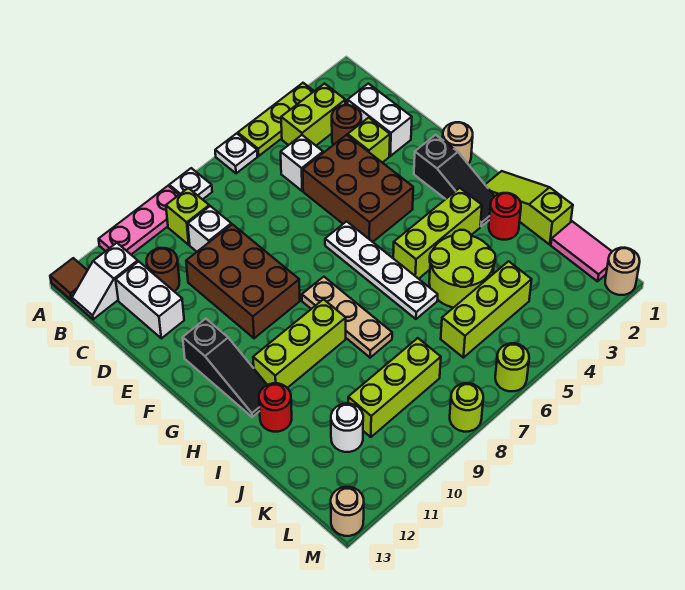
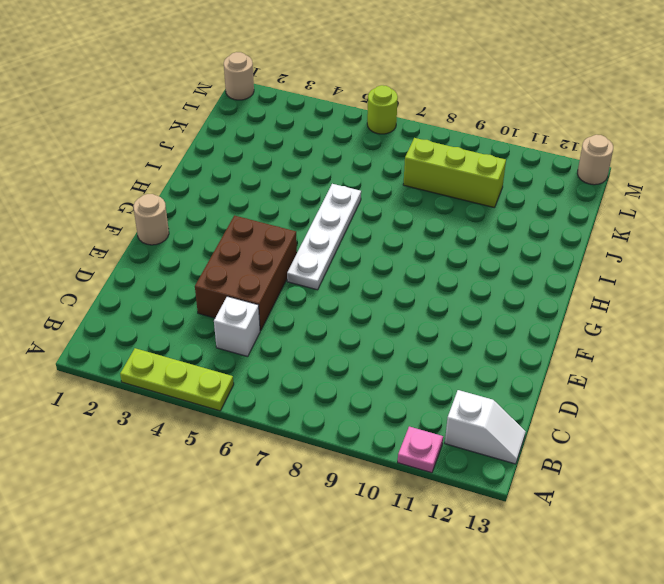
pink 1x1 plate [398,427,443,473] -> pink 1x3 plate [99,186,179,254]
none -> white 1x1 plate [215,133,257,173]
none -> white 1x1 plate [169,168,212,200]
none -> brown 1x1 tile [50,258,88,300]
none -> lime 1x2 brick [281,84,345,145]

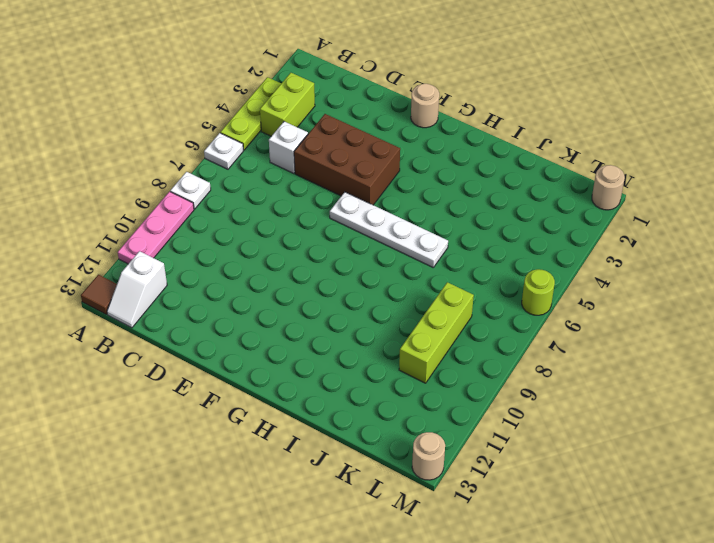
none -> lime 1x1 brick [166,188,209,245]
none -> white 1x2 brick [348,84,412,156]
none -> brown 1x1 round brick [332,105,361,145]
none -> white 1x1 brick [188,206,231,252]

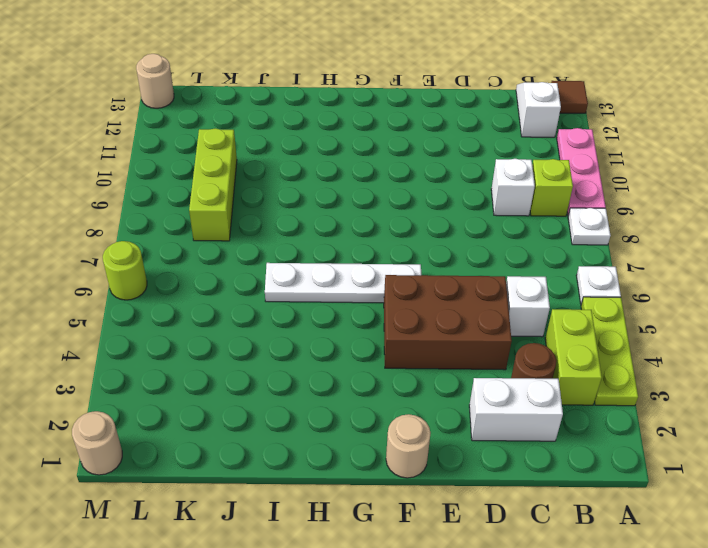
none -> brown 1x1 round brick [146,248,179,292]
none -> white 1x2 brick [116,261,184,338]
none -> lime 1x1 brick [348,118,390,163]
none -> brown 2x3 brick [186,224,300,338]

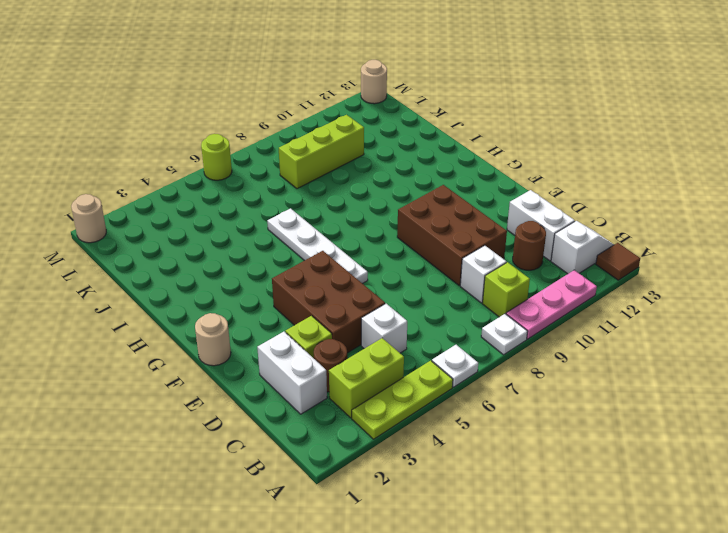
none -> black 1x3 slope [414,135,494,226]
none -> black 1x3 slope [183,319,267,417]
none -> tan 1x3 plate [302,277,392,358]
none -> lime 1x3 slope [485,171,573,244]

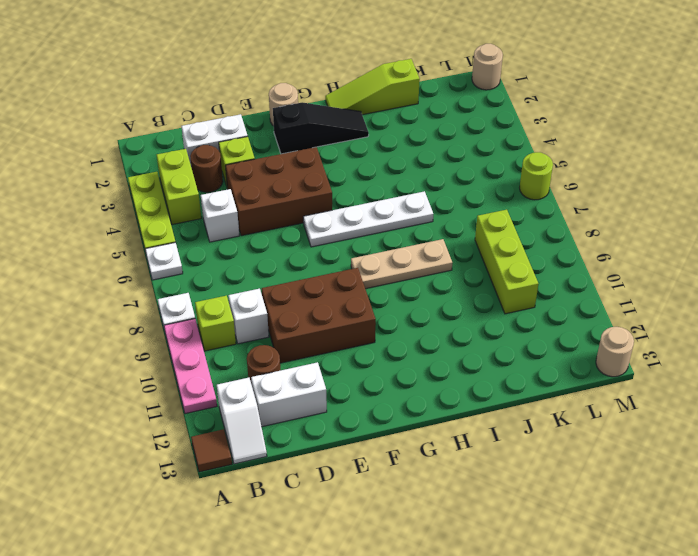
none -> black 1x3 slope [183,319,267,417]
none -> lime 1x3 brick [393,188,482,279]
none -> lime 1x3 brick [253,299,346,388]
none -> red 1x1 round brick [489,193,521,240]

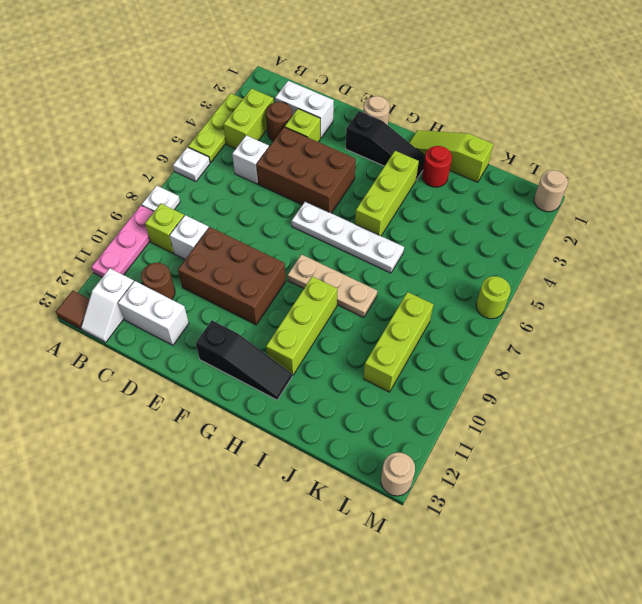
none -> lime 2x2 round brick [429,230,495,308]
none -> red 1x1 round brick [259,383,292,432]
none -> pink 1x2 tile [551,221,612,281]
none -> lime 1x3 brick [441,261,532,358]

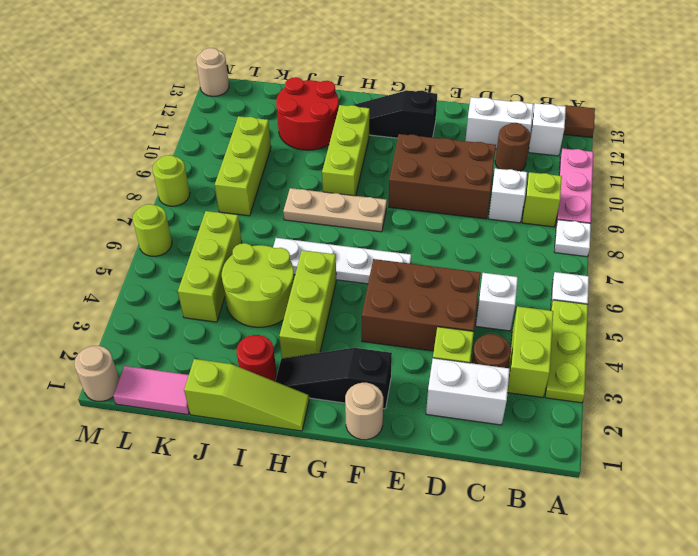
red 2x2 round brick [276,77,339,150] -> red 1x1 round brick [259,383,292,432]
none -> white 1x1 round brick [331,404,363,452]

